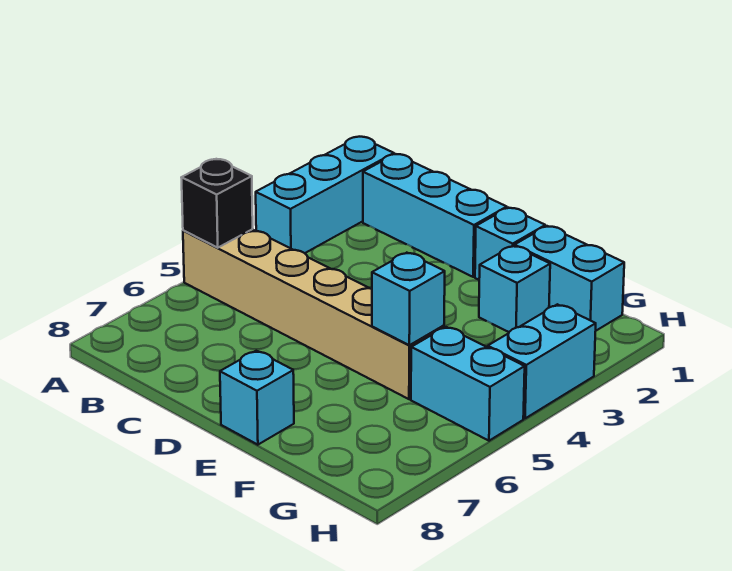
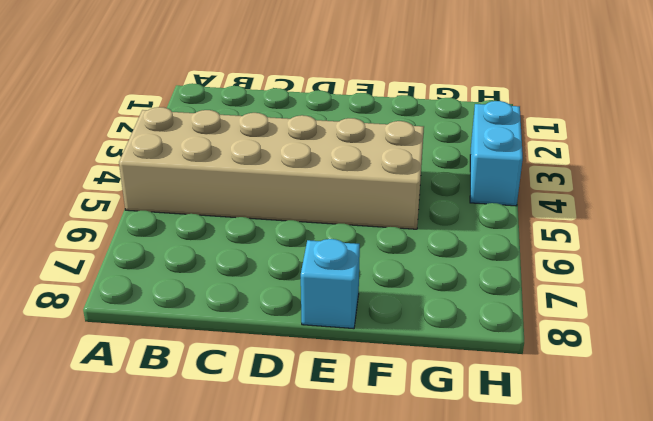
tan 2x6 brick [119,107,424,229] -> tan 1x6 brick [183,229,444,399]
none -> cyan 1x3 brick [256,137,394,253]
none -> cyan 1x3 brick [363,154,507,277]

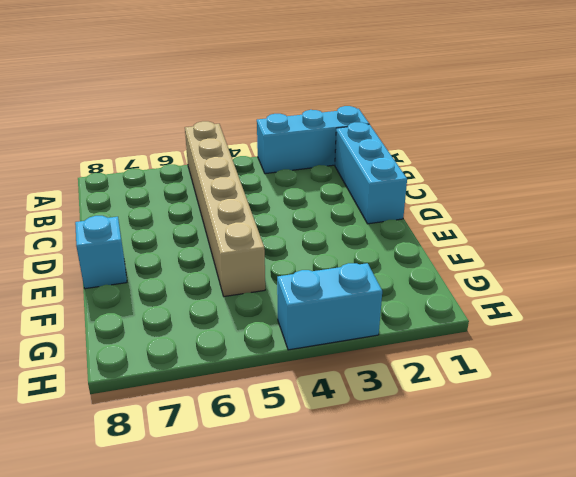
none -> cyan 1x1 brick [475,208,545,280]
none -> cyan 1x2 brick [515,226,624,331]

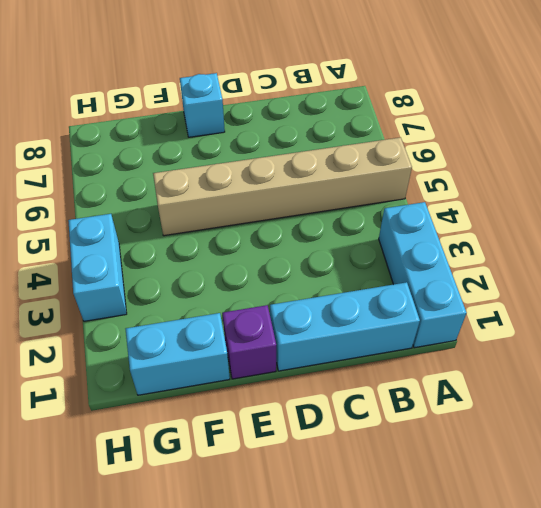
purple 1x1 brick [222,305,276,379] -> cyan 1x1 brick [475,208,545,280]
none -> cyan 1x1 brick [479,246,550,332]
none -> cyan 1x2 brick [411,327,525,441]

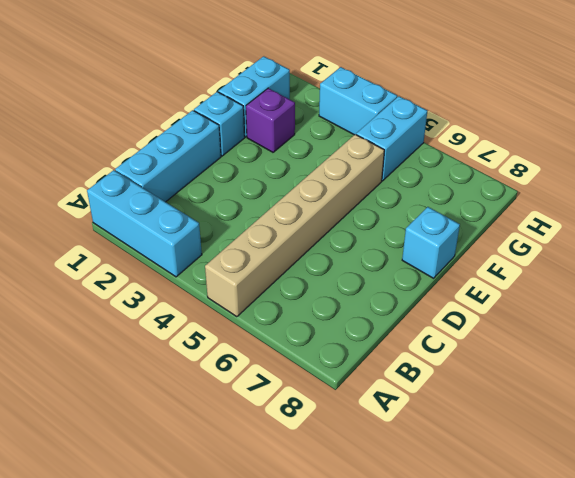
purple 1x1 brick [246,88,295,152] -> cyan 1x1 brick [479,246,550,332]
none -> black 1x1 brick [181,159,253,248]
none -> cyan 1x1 brick [372,253,445,345]

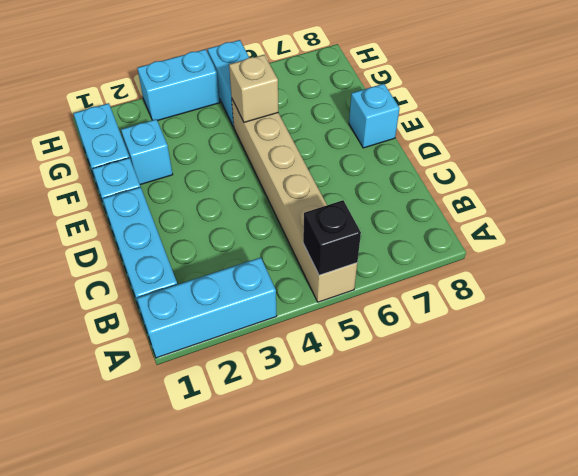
tan 1x1 brick [229,55,278,122] -> cyan 1x1 brick [372,253,445,345]

